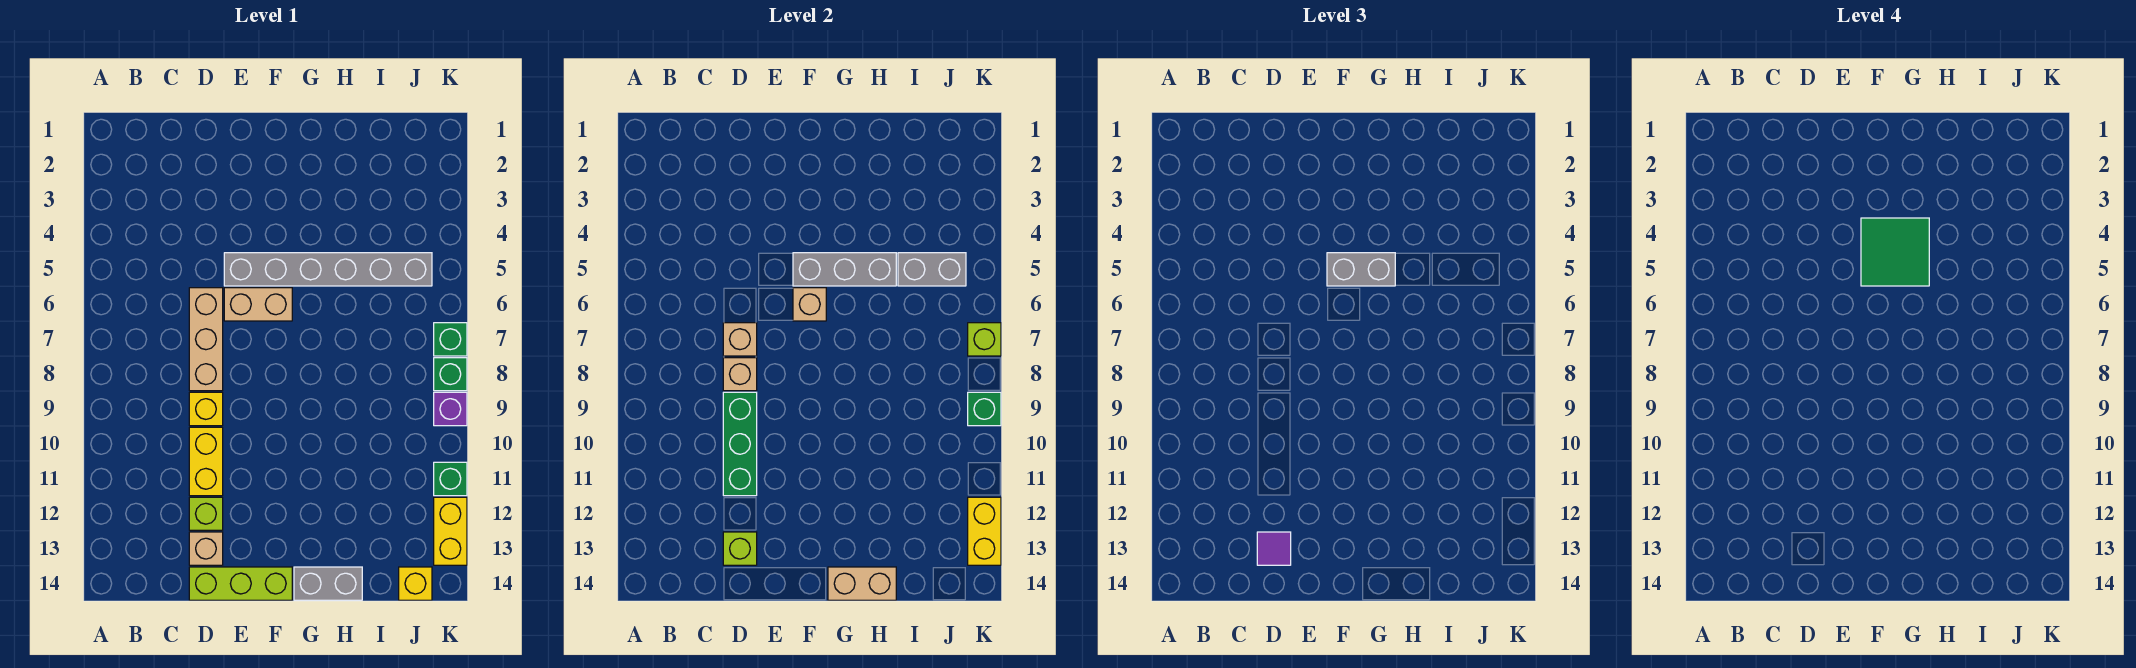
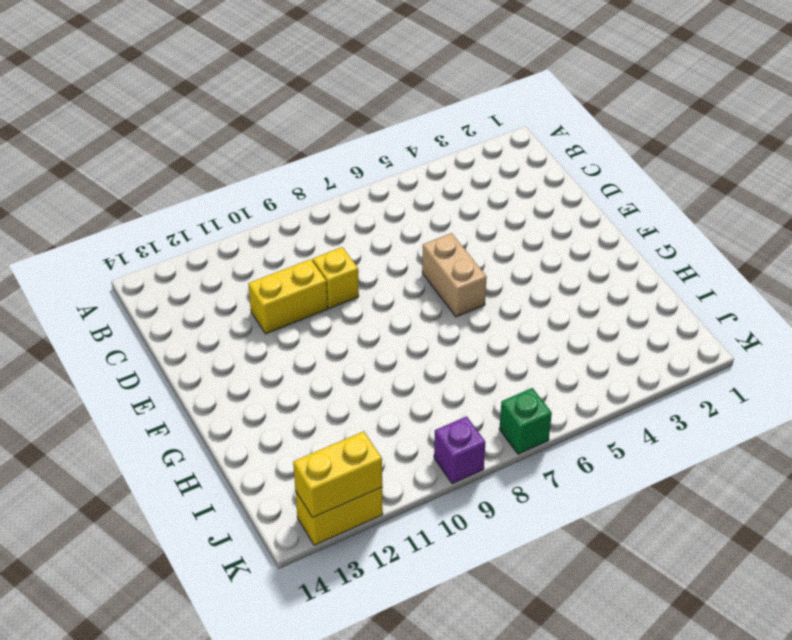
none -> tan 1x3 brick [189,288,223,391]
none -> lime 1x1 brick [189,497,223,530]
none -> tan 1x1 brick [189,532,223,565]

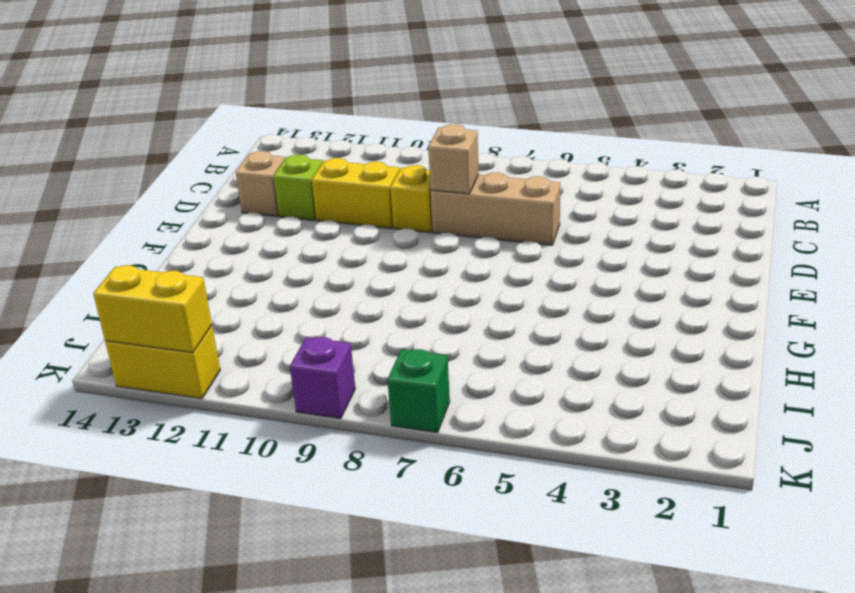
none -> lime 1x3 brick [189,567,292,600]
none -> grey 1x6 brick [224,253,432,286]
none -> tan 1x2 brick [224,288,292,321]

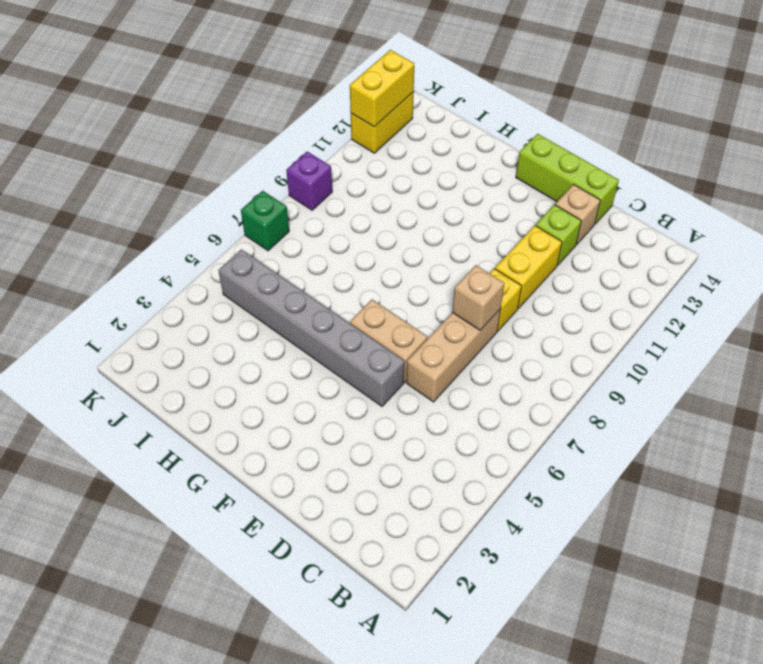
none -> grey 1x2 brick [294,567,362,600]
none -> yellow 1x1 brick [399,567,432,600]
none -> green 1x1 brick [434,358,467,391]

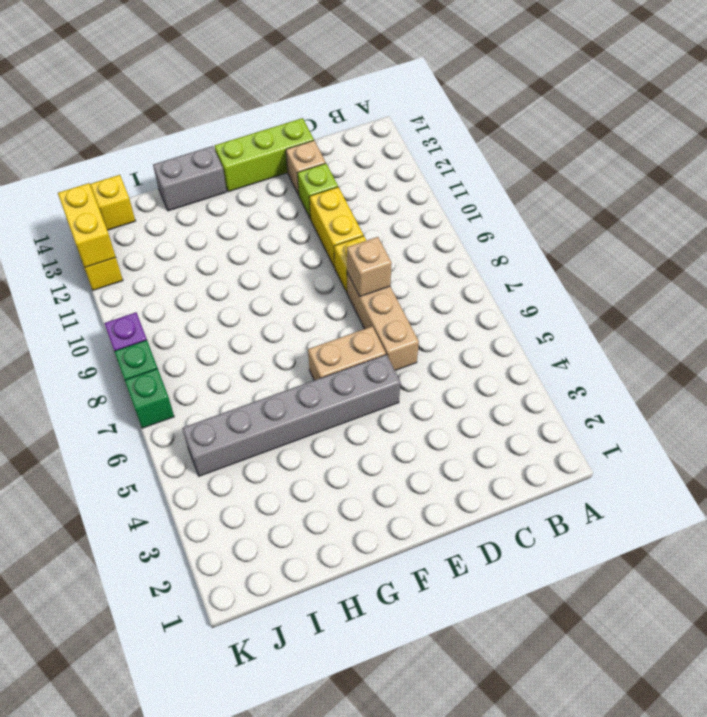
none -> green 1x1 brick [434,462,467,496]
none -> tan 1x1 brick [723,323,757,356]
none -> green 1x3 brick [723,392,757,496]

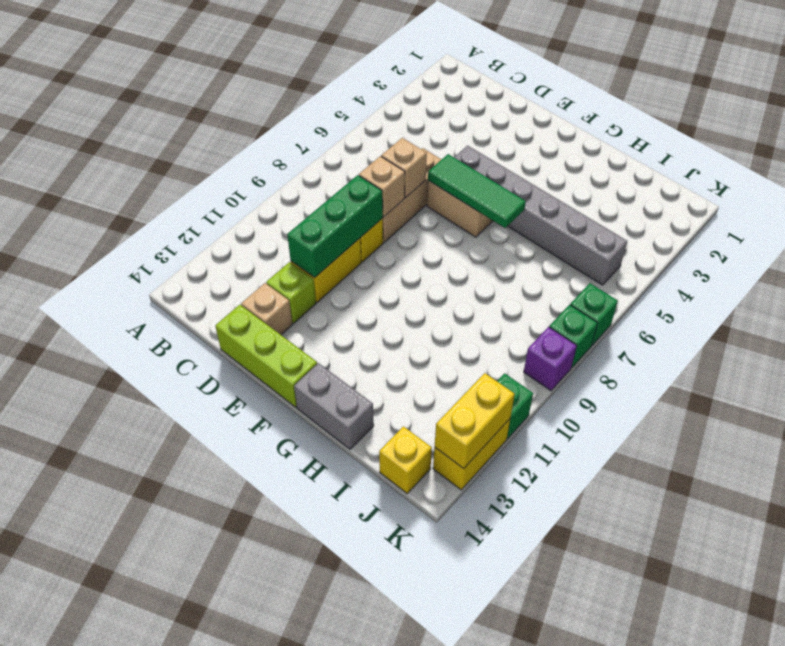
green 1x3 tile [428,154,526,228] -> tan 1x1 brick [793,288,826,321]
none -> lime 1x1 brick [723,532,757,565]
none -> grey 1x3 brick [793,253,896,286]
none -> tan 1x2 brick [828,567,896,600]

